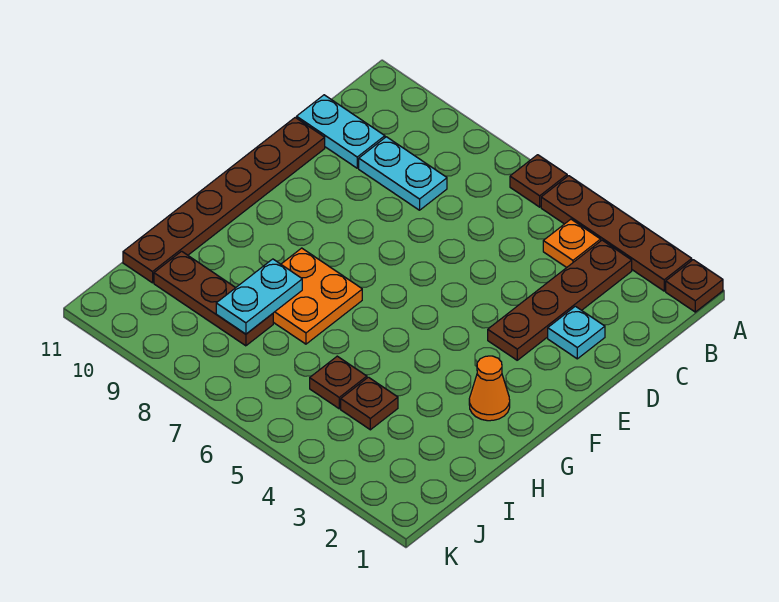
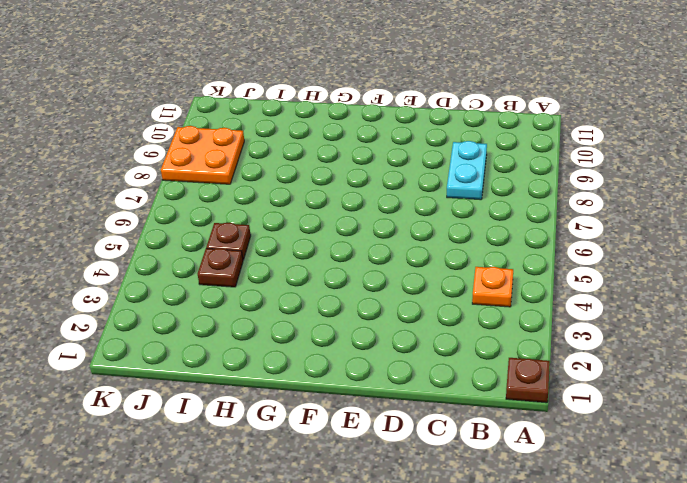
orange 2x2 plate [161,126,244,184] -> orange 2x2 plate moved to [273,248,362,344]
none -> brown 1x4 plate [541,176,692,291]
none -> brown 1x1 plate [510,155,567,207]
none -> brown 1x4 plate [488,240,632,360]

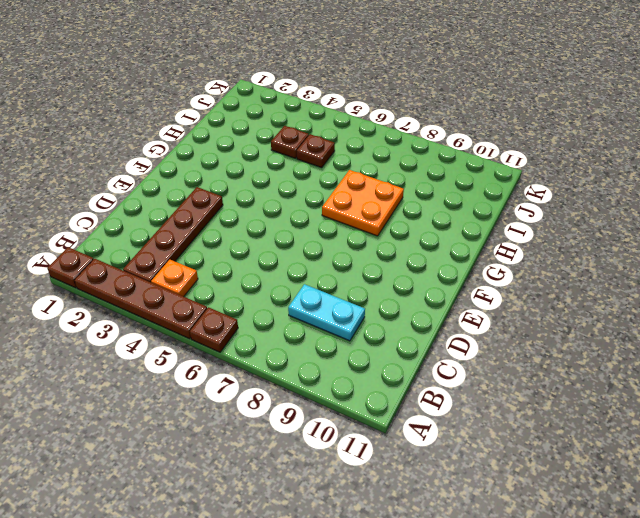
none -> cyan 1x2 plate [297,95,385,168]
none -> cyan 1x1 plate [548,306,605,359]
none -> brown 1x6 plate [123,118,325,283]

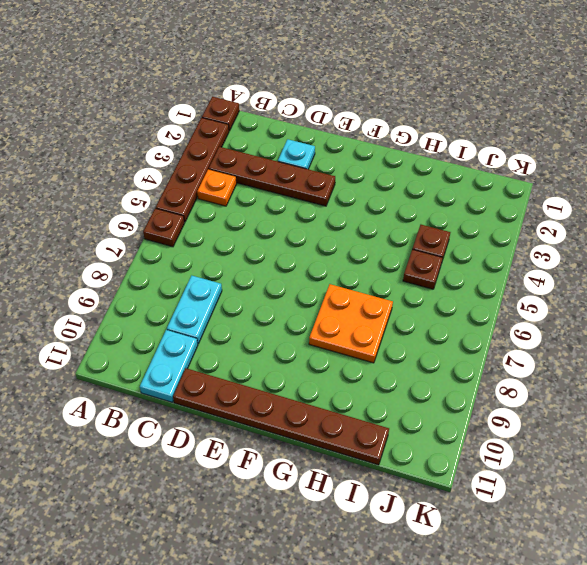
none -> orange 1x1 cone [469,356,510,421]
none -> brown 1x3 plate [154,251,273,346]
none -> cyan 1x2 plate [216,259,302,334]

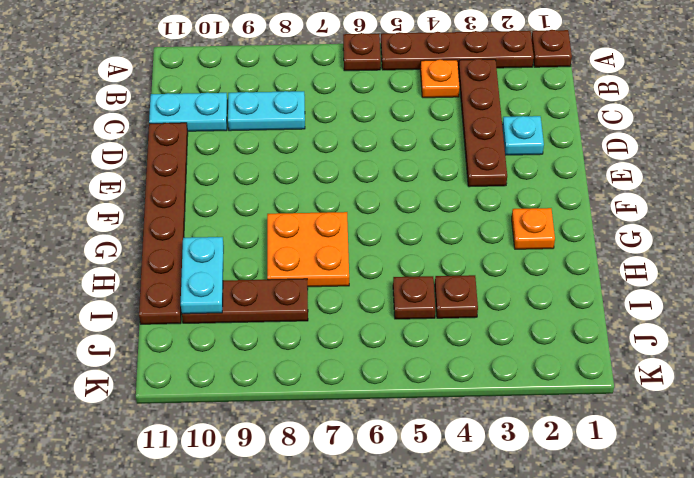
orange 1x1 plate [512,208,555,249] -> orange 1x1 cone [469,356,510,421]
cyan 1x2 plate [181,237,224,314] -> cyan 1x2 plate moved to [216,259,302,334]

